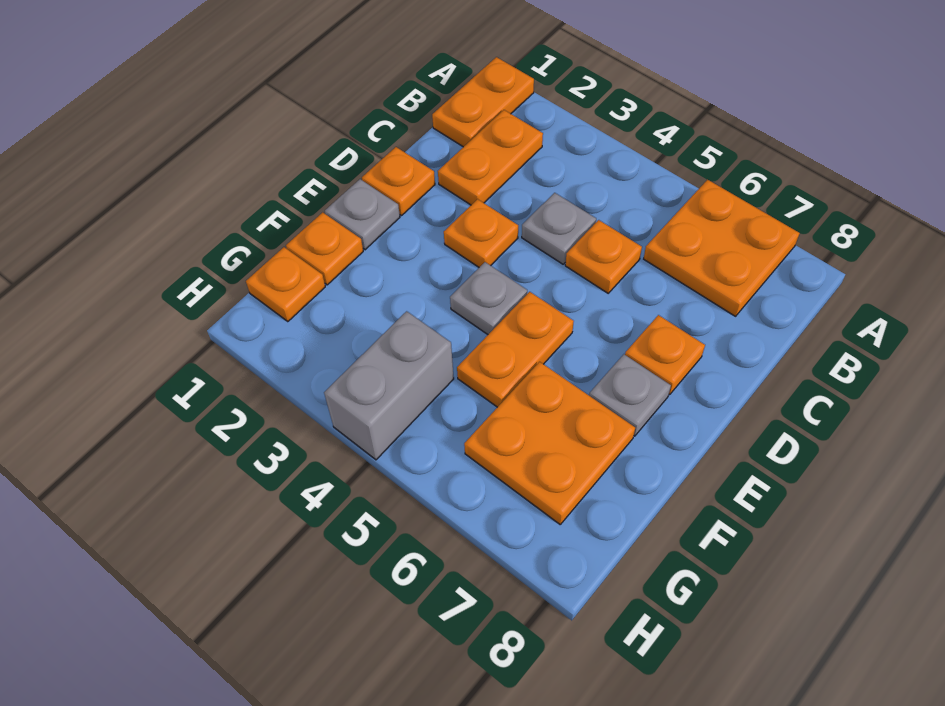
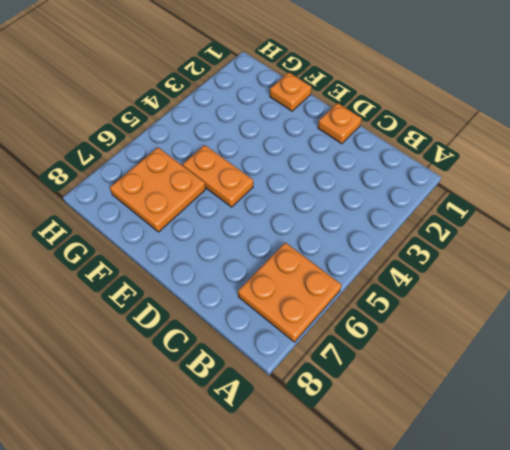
none -> orange 1x2 plate [432,57,534,147]
none -> orange 1x2 plate [438,110,543,205]
none -> grey 1x1 plate [522,193,596,264]

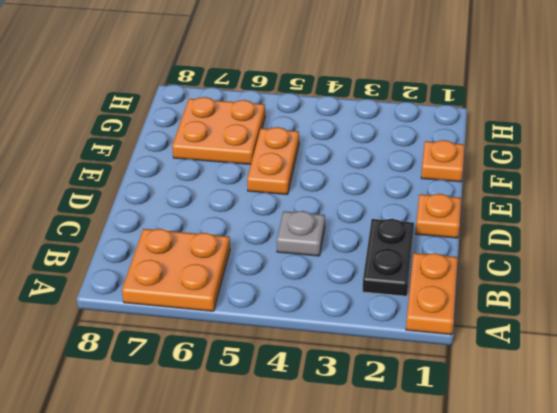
black 1x2 plate [362,219,414,296] -> orange 1x2 plate [438,110,543,205]
none -> orange 1x1 plate [565,220,642,293]
none -> orange 1x1 plate [444,199,518,267]
none -> orange 1x1 plate [625,315,705,395]

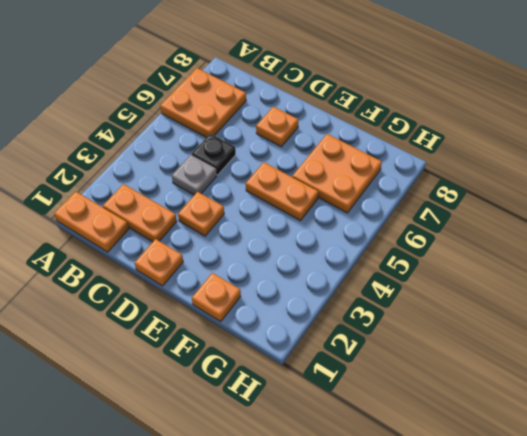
black 1x1 plate [192,134,236,175] -> orange 1x1 plate [565,220,642,293]
none -> grey 1x1 plate [325,179,400,250]
none -> grey 1x1 plate [450,262,527,335]
none -> grey 1x1 plate [589,354,671,436]

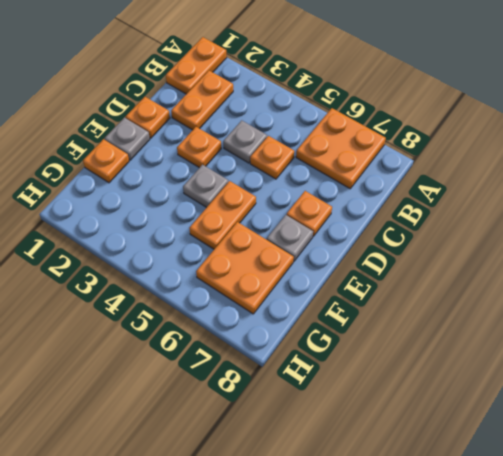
none -> orange 1x1 plate [246,247,325,322]
none -> grey 1x2 brick [324,311,454,460]

